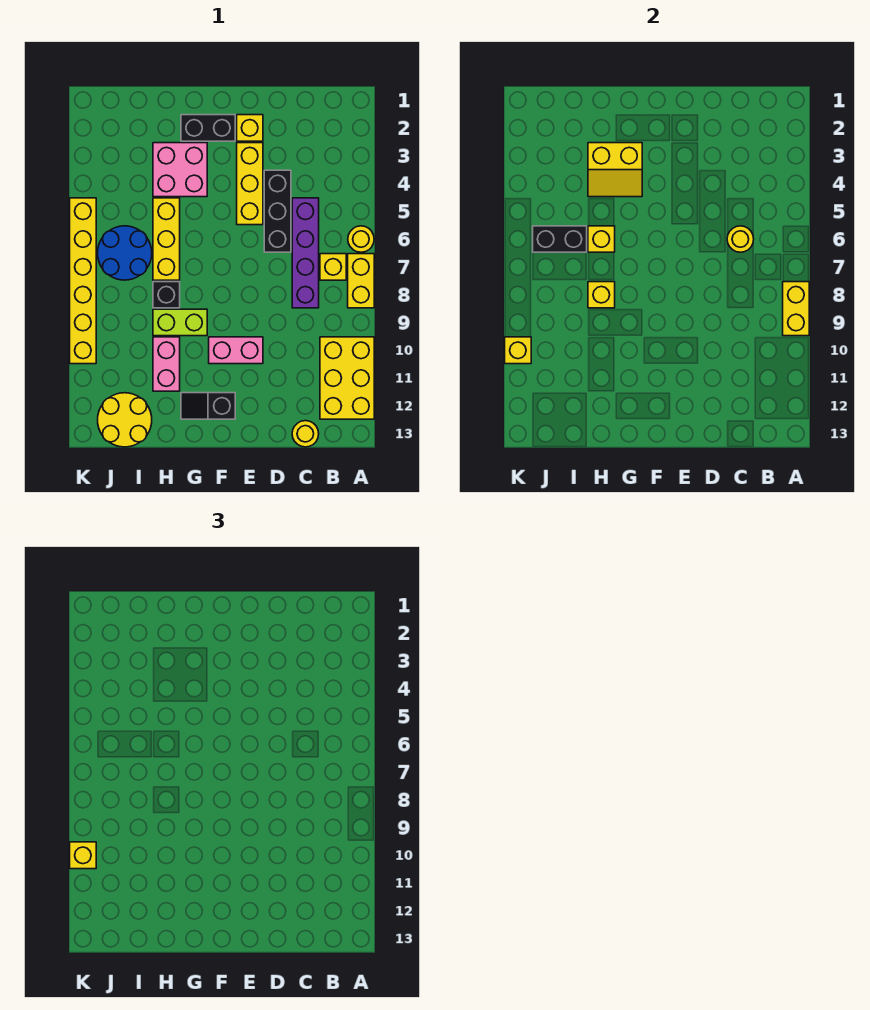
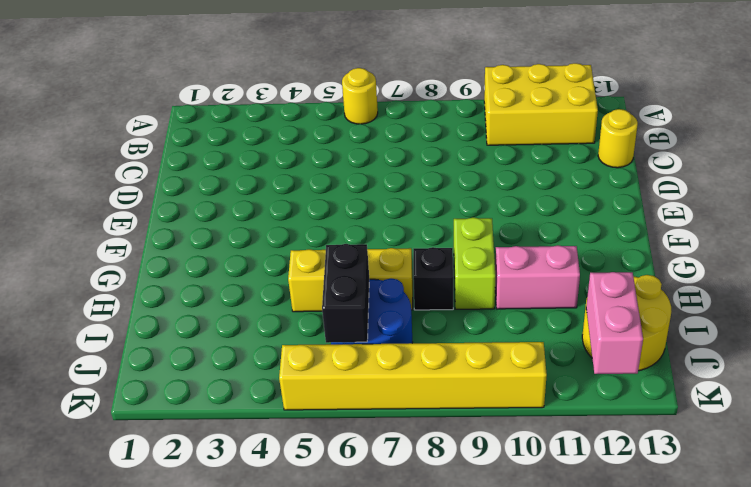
pink 1x2 brick [586,272,643,374] -> pink 1x2 brick moved to [209,337,263,364]
none -> yellow 1x2 brick [348,254,374,308]
none -> yellow 1x1 brick [320,254,346,280]
none -> purple 1x4 brick [292,198,319,308]

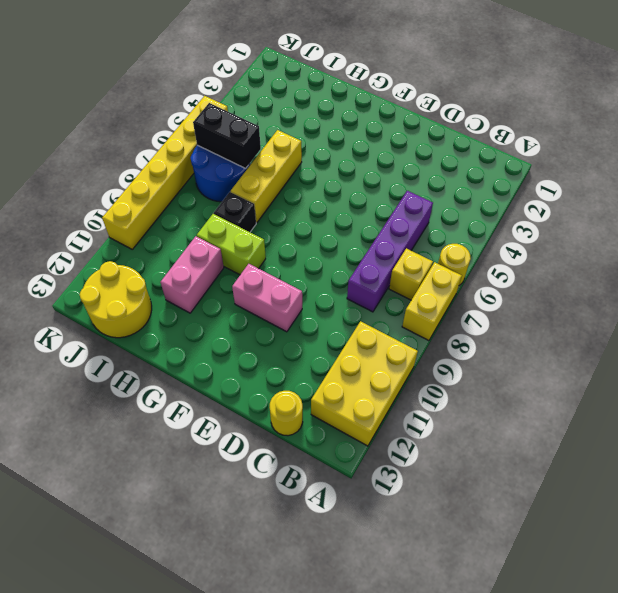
none -> black 1x3 brick [264,170,291,252]
none -> yellow 1x1 brick [237,115,263,141]
none -> yellow 1x3 brick [237,143,263,225]

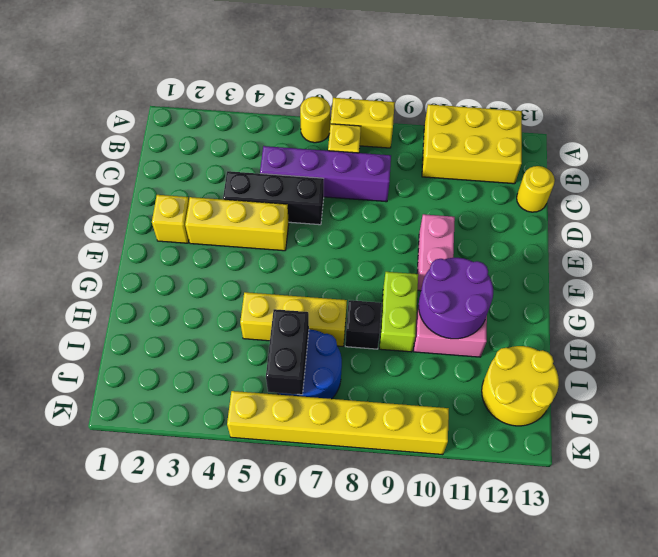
purple 2x2 round brick [419,258,493,339] -> none
none -> black 1x2 brick [181,115,235,141]
none -> black 1x2 slope [181,393,235,419]
none -> pink 2x2 brick [153,143,207,197]

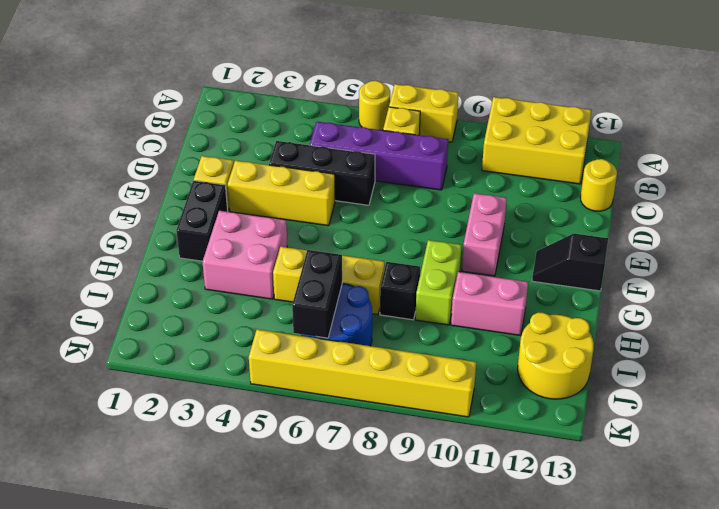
black 1x2 slope [532,234,608,291] -> black 1x2 slope turned to [181,393,235,419]
none -> yellow 1x2 brick [783,282,809,336]
none -> yellow 1x1 round brick [727,226,754,252]
none -> yellow 2x2 slope [588,143,642,197]

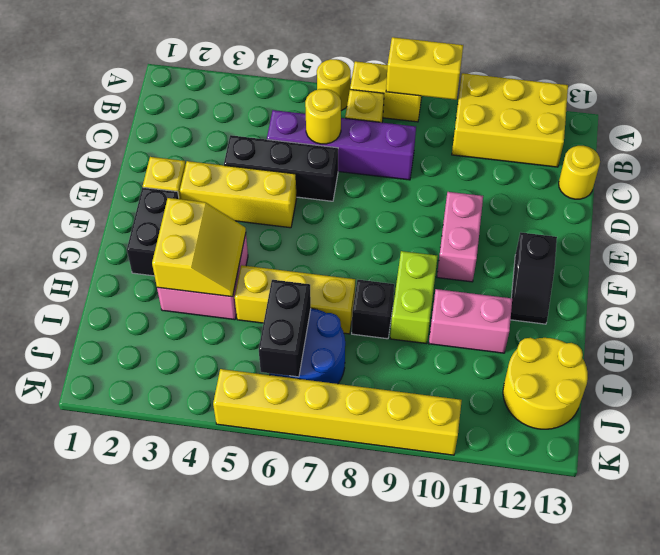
none -> yellow 1x1 brick [588,226,615,252]
none -> yellow 1x1 brick [588,282,615,308]
none -> yellow 1x1 brick [505,337,531,364]

